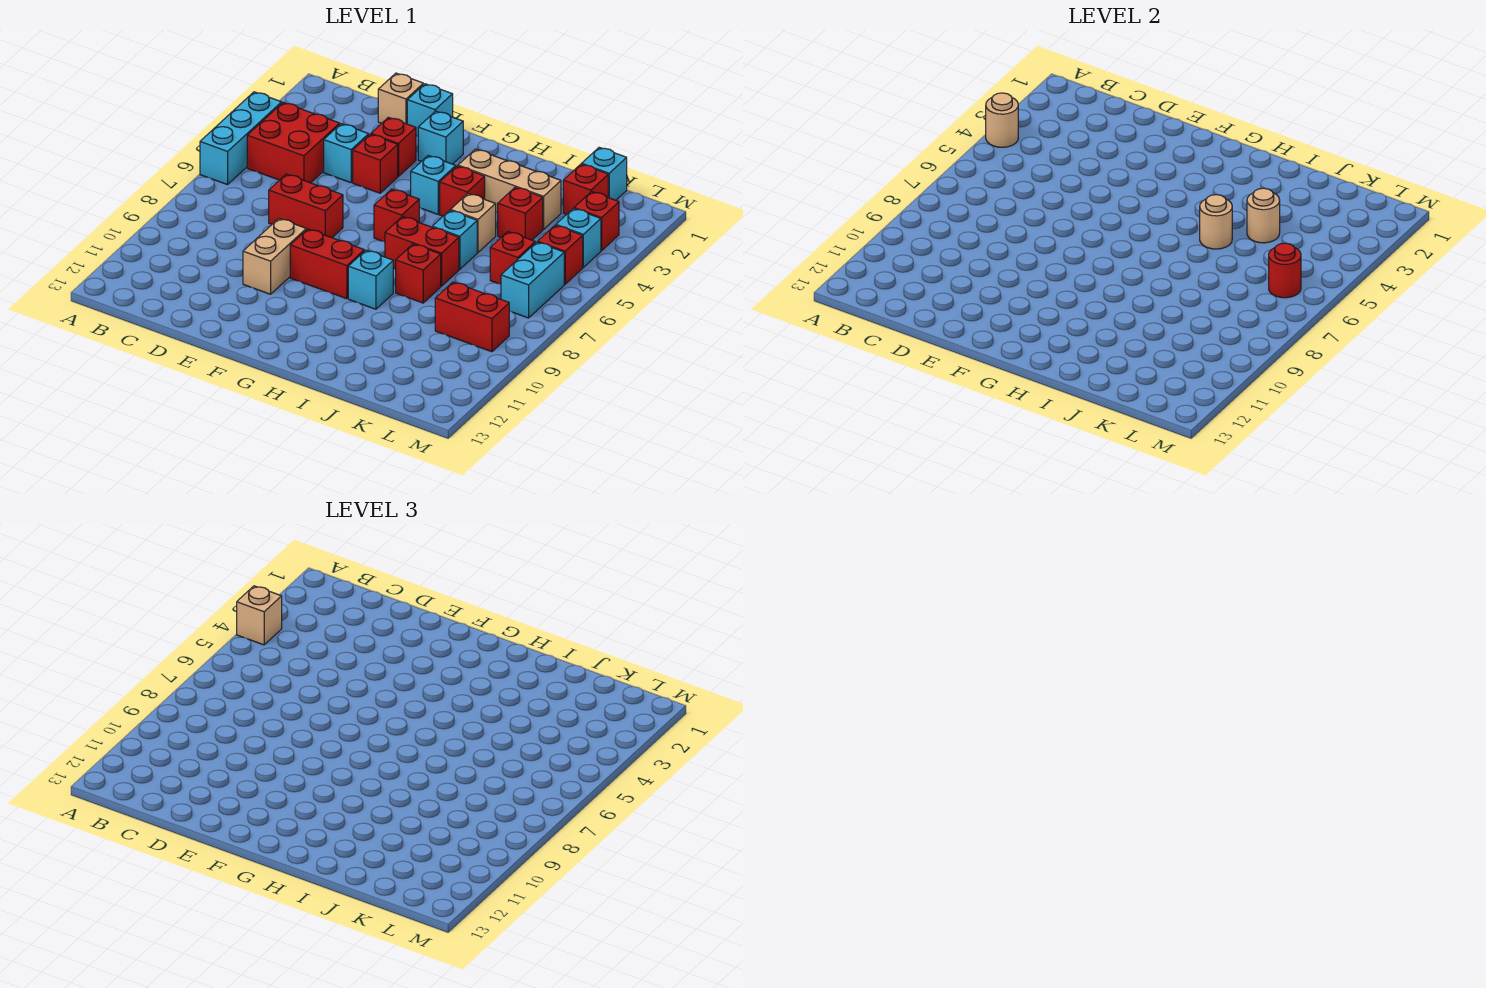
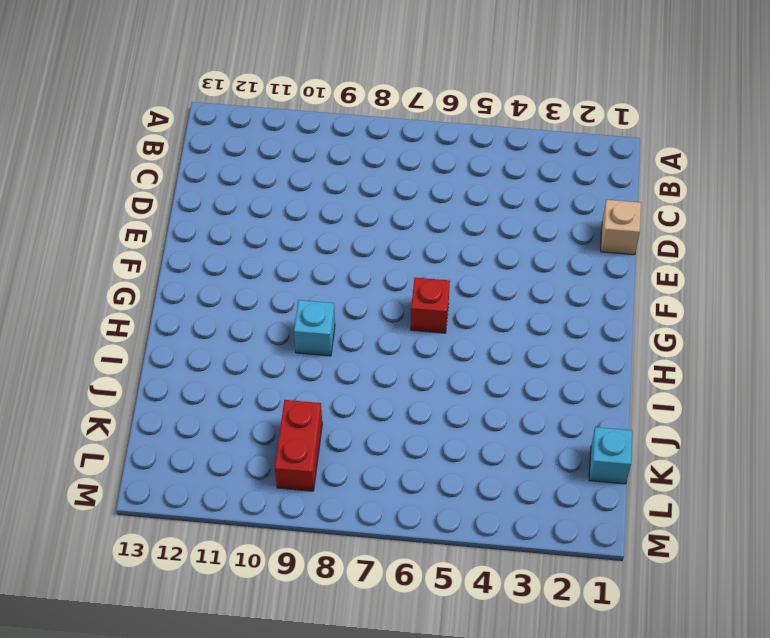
none -> cyan 1x3 brick [200,92,282,185]
none -> red 2x2 brick [247,103,340,183]
none -> cyan 1x1 brick [324,124,369,183]
none -> red 1x2 brick [269,174,343,238]

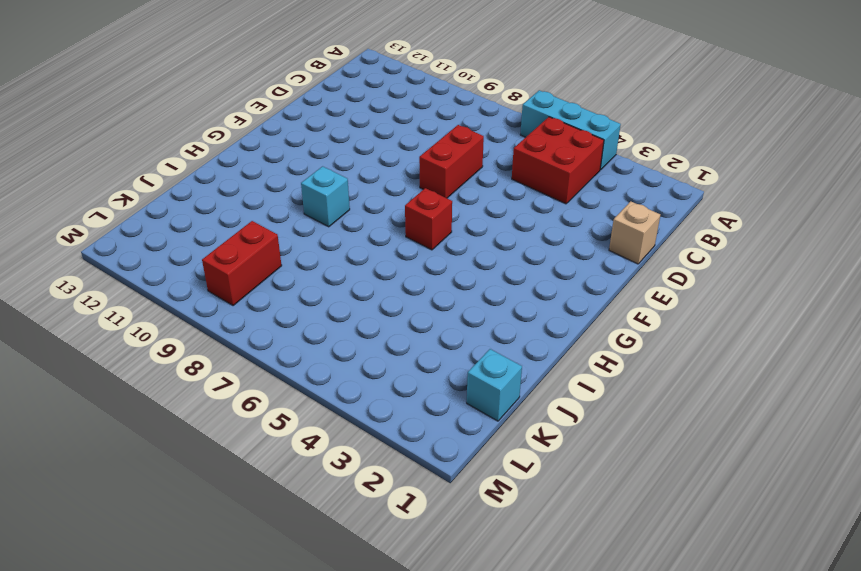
none -> cyan 1x1 brick [324,124,369,183]
none -> cyan 1x1 brick [407,84,453,136]
none -> red 1x1 brick [371,117,416,176]
none -> red 1x1 brick [353,134,398,193]

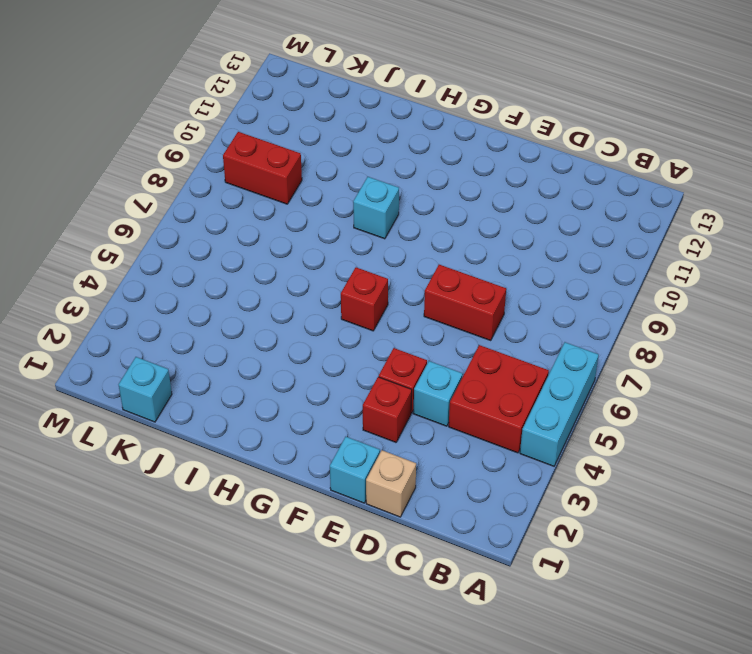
none -> tan 1x2 brick [243,219,306,294]
none -> cyan 1x1 brick [418,111,463,164]
none -> red 1x2 brick [290,229,364,299]
none -> cyan 1x1 brick [410,156,456,214]

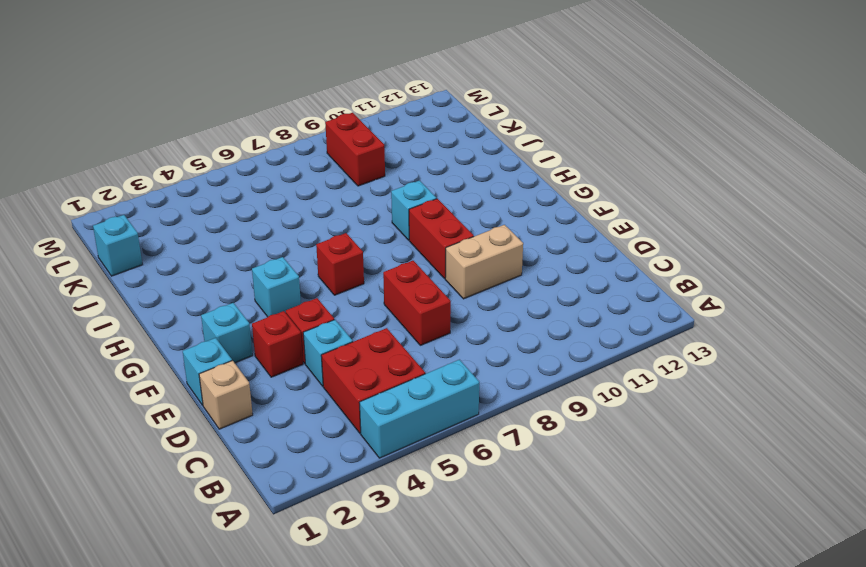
none -> tan 1x3 brick [458,149,561,229]
none -> red 1x1 brick [440,166,485,216]
none -> red 1x2 brick [385,217,459,286]
none -> tan 1x1 brick [450,194,496,252]

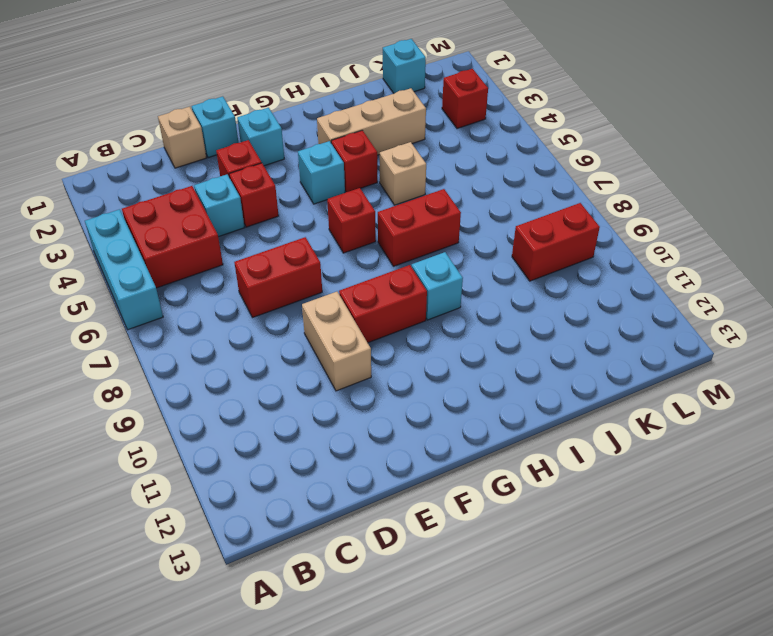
none -> cyan 1x1 brick [432,210,477,269]
none -> red 1x1 brick [396,244,441,303]
none -> red 1x1 brick [498,187,543,240]
none -> red 1x1 brick [563,164,608,214]

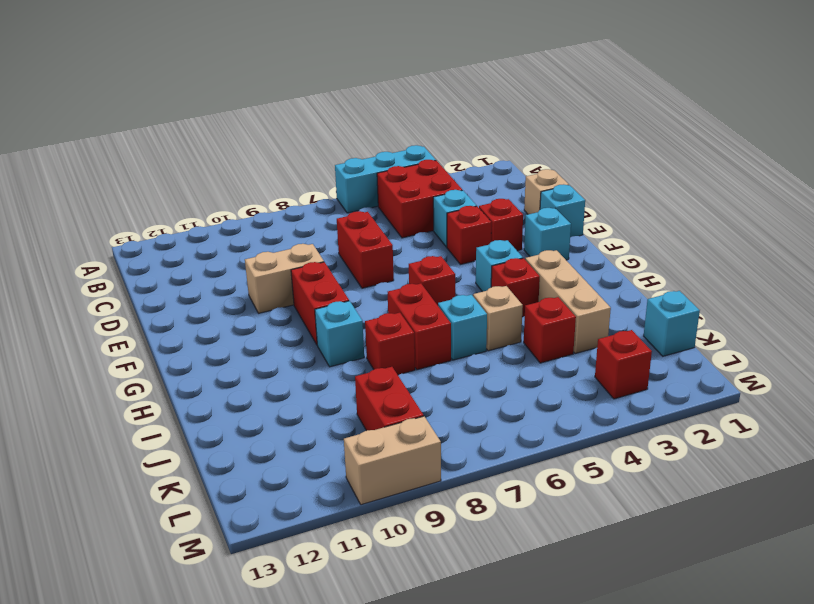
tan 1x2 brick [344,416,441,505] -> none
none -> red 1x1 brick [563,164,608,214]
none -> red 1x1 brick [490,232,535,284]
none -> cyan 1x1 brick [556,208,601,267]
none -> red 1x1 brick [538,225,583,284]

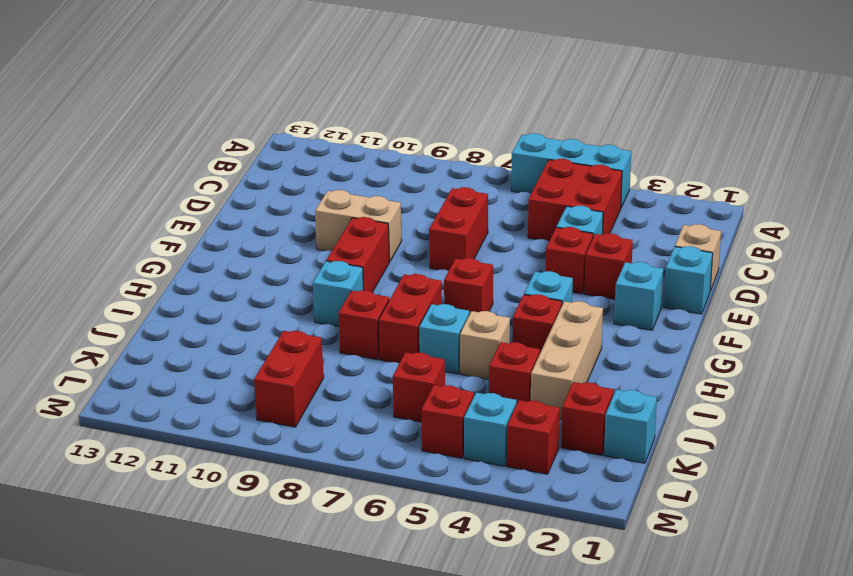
none -> cyan 1x2 brick [501,242,564,318]
none -> tan 1x1 round brick [986,93,1018,147]
none -> tan 1x1 round brick [1200,195,1232,249]
none -> tan 1x1 round brick [1247,188,1280,243]

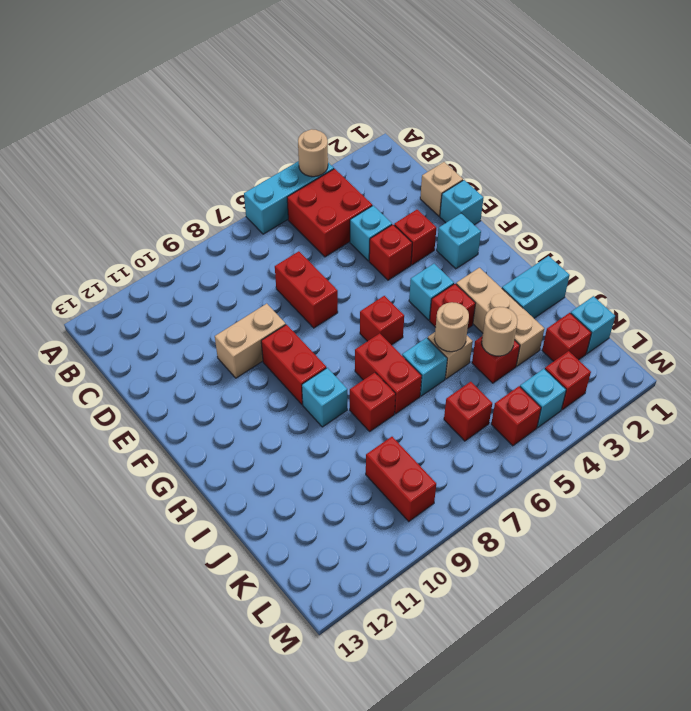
cyan 1x2 brick [502,256,570,318] -> cyan 1x2 brick moved to [501,242,564,318]
none -> red 1x1 round brick [1269,243,1301,298]
none -> tan 1x1 brick [237,586,282,645]

